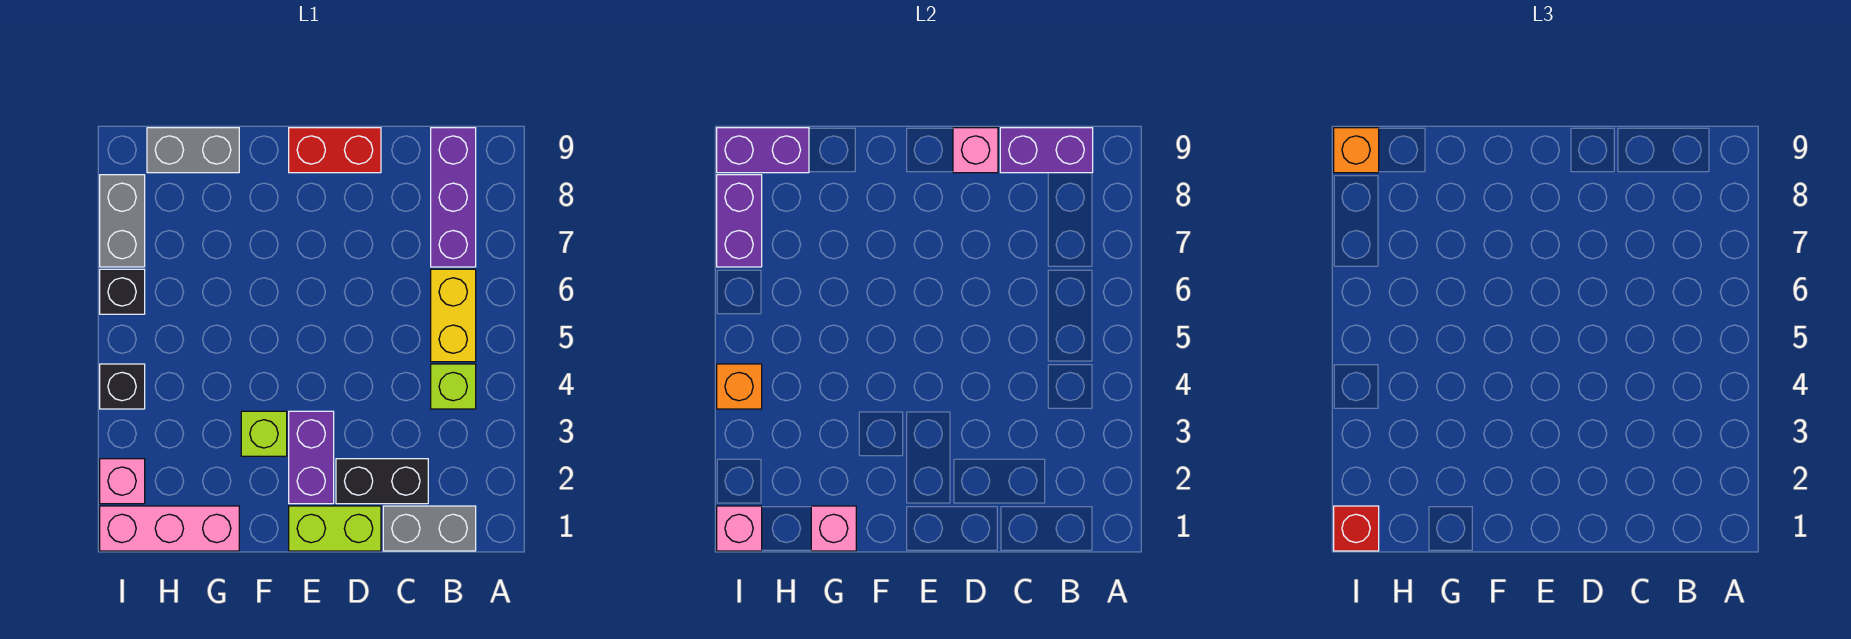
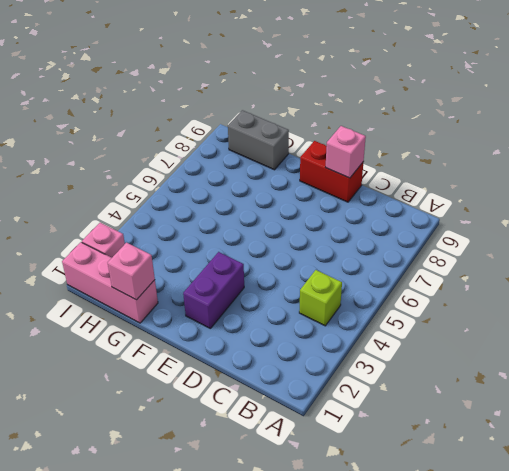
none -> grey 1x2 brick [383,506,476,551]
none -> yellow 1x2 brick [431,269,476,362]
none -> purple 1x3 brick [431,128,476,267]

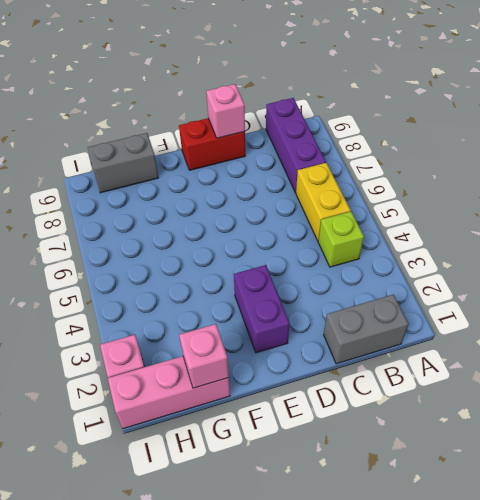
none -> black 1x2 brick [336,459,428,504]
none -> lime 1x2 brick [289,506,381,551]
none -> lime 1x1 brick [241,411,287,456]

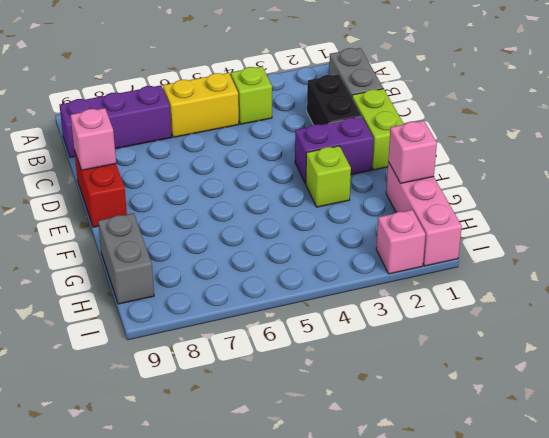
none -> black 1x1 brick [100,364,145,409]
none -> black 1x1 brick [100,269,145,314]
none -> grey 1x2 brick [100,175,145,267]

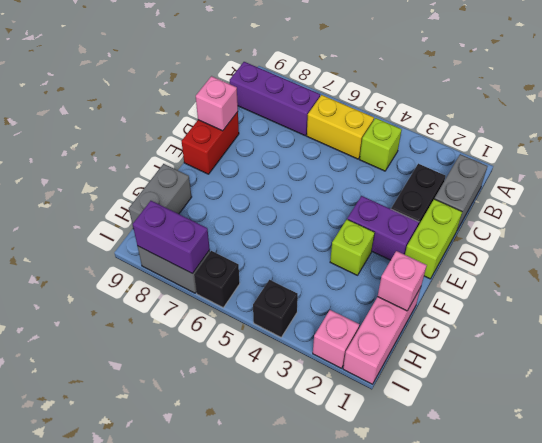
none -> purple 1x2 brick [1000,128,1093,173]
none -> purple 1x2 brick [717,128,809,173]
none -> pink 1x1 brick [717,506,762,551]

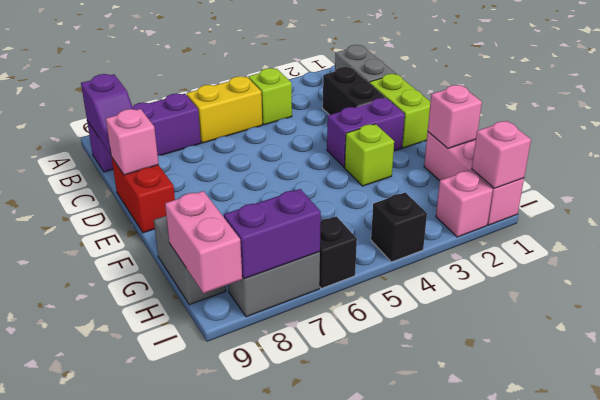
purple 1x2 slope [81,74,133,155] -> purple 1x2 brick [1000,128,1093,173]
pink 1x2 brick [165,191,242,293] -> purple 1x2 brick [717,128,809,173]
none -> orange 1x1 brick [717,364,762,409]
none -> red 1x1 brick [1334,506,1379,551]
none -> orange 1x1 brick [1334,128,1379,173]

